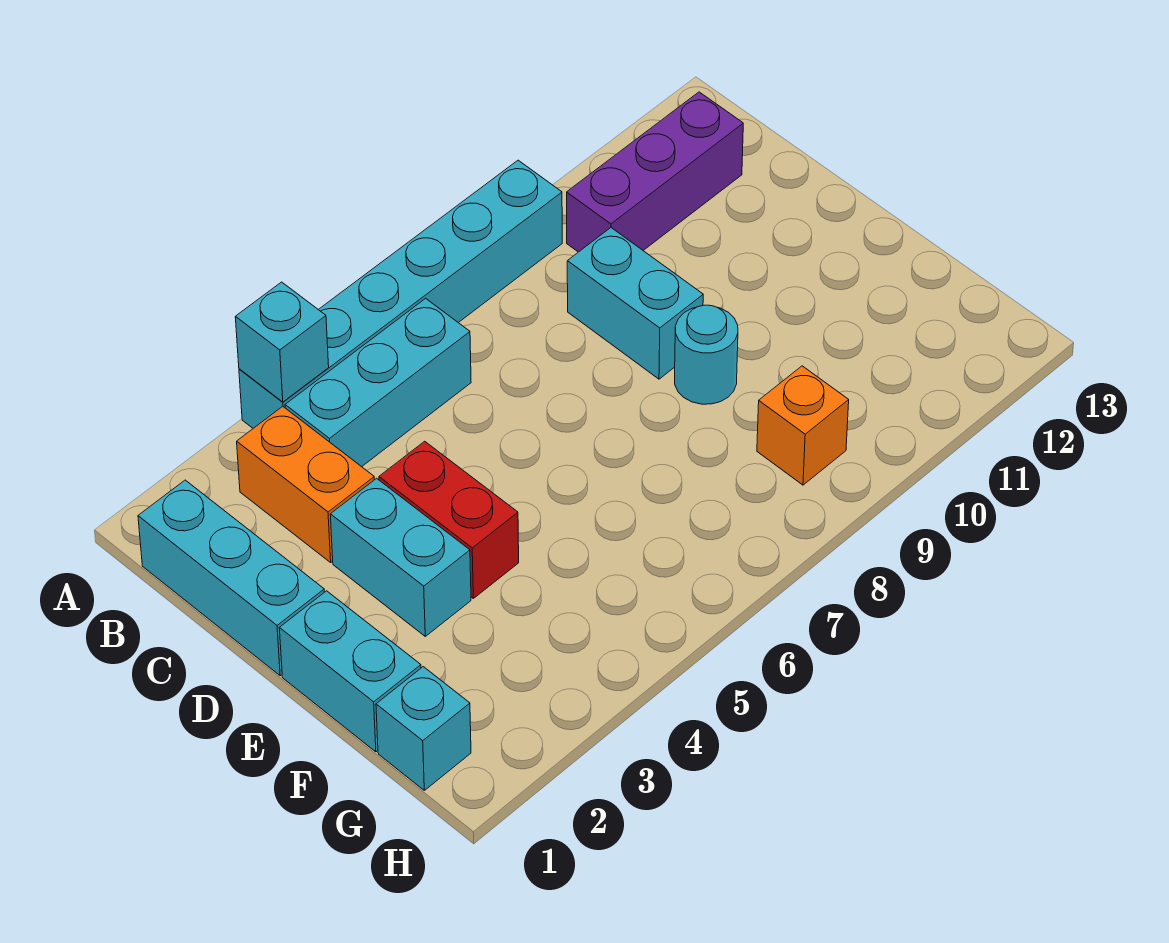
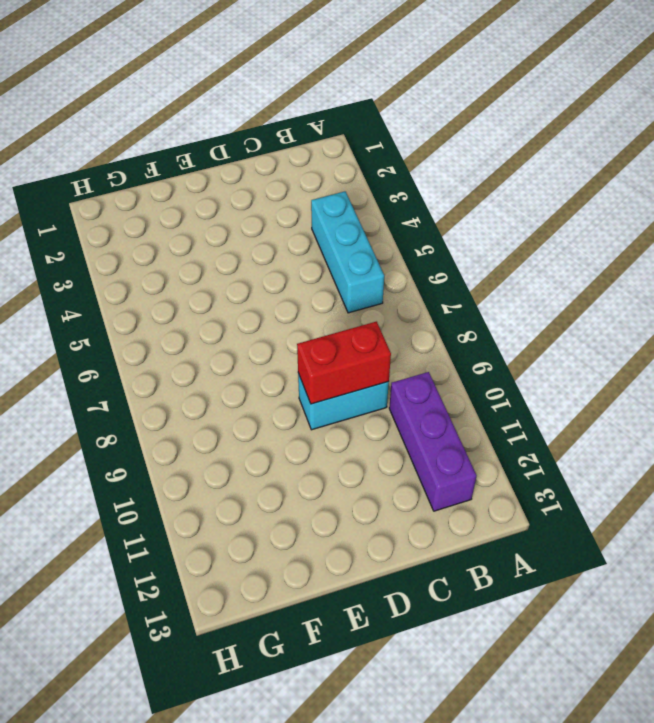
red 1x2 brick [297,322,391,404] -> red 1x2 brick moved to [379,441,519,598]
none -> cyan 1x6 brick [239,160,562,428]
none -> cyan 1x3 brick [138,480,324,676]
none -> orange 1x2 brick [237,406,374,562]

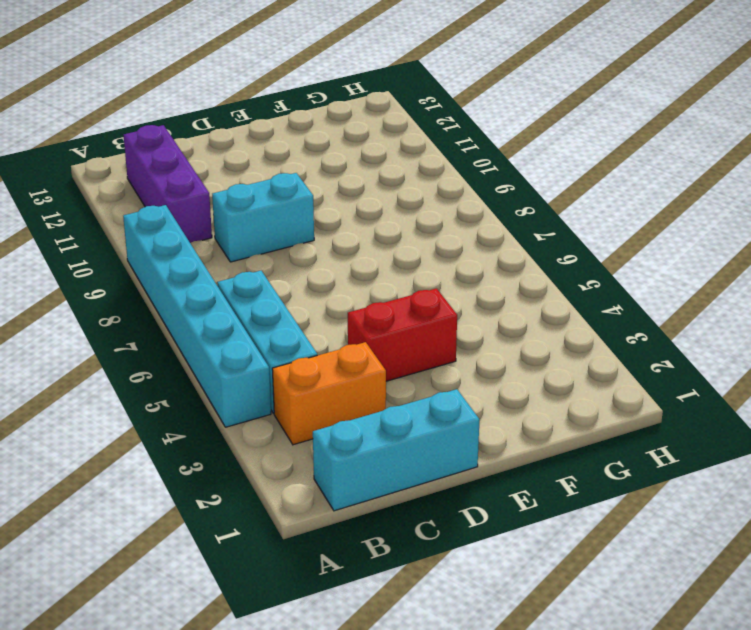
none -> cyan 1x2 brick [330,478,471,636]
none -> cyan 1x2 brick [279,591,421,752]
none -> cyan 1x1 round brick [675,305,738,404]

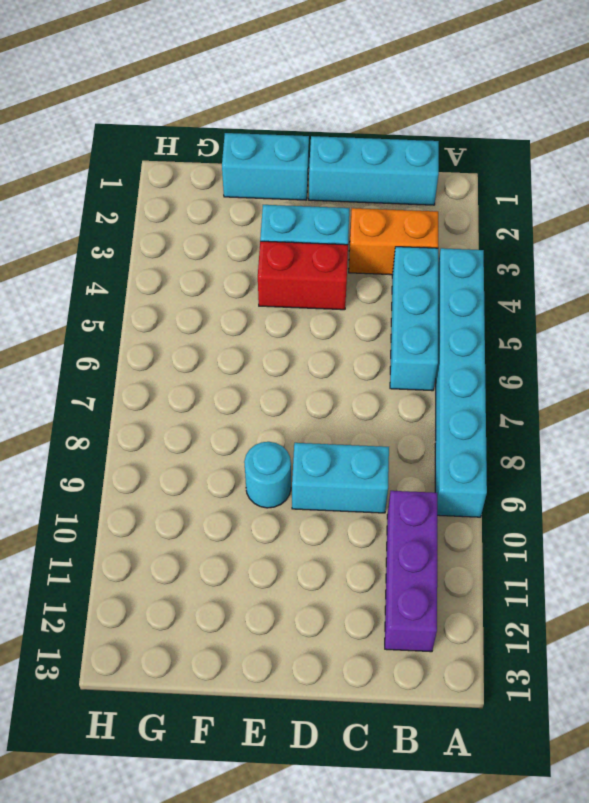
none -> cyan 1x1 brick [376,667,471,790]
none -> orange 1x1 brick [757,366,849,485]
none -> cyan 1x1 brick [235,282,329,402]

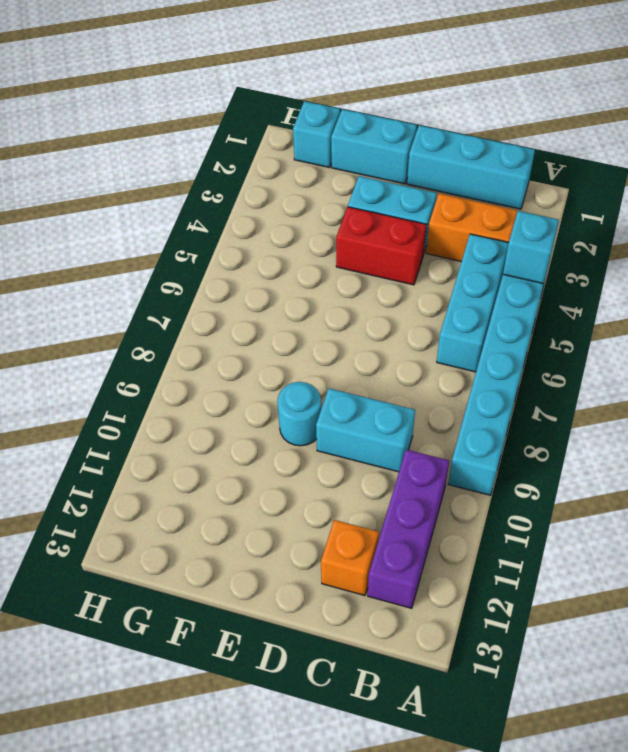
orange 1x1 brick [321,520,379,596] -> orange 1x1 brick moved to [757,366,849,485]

